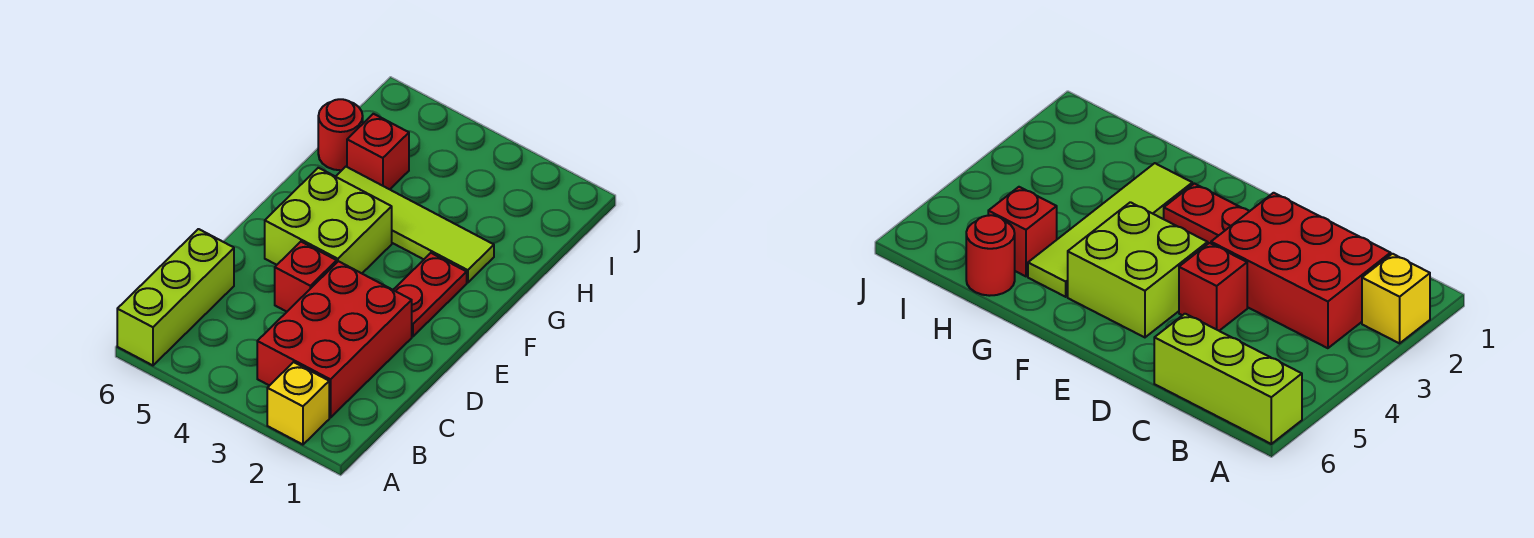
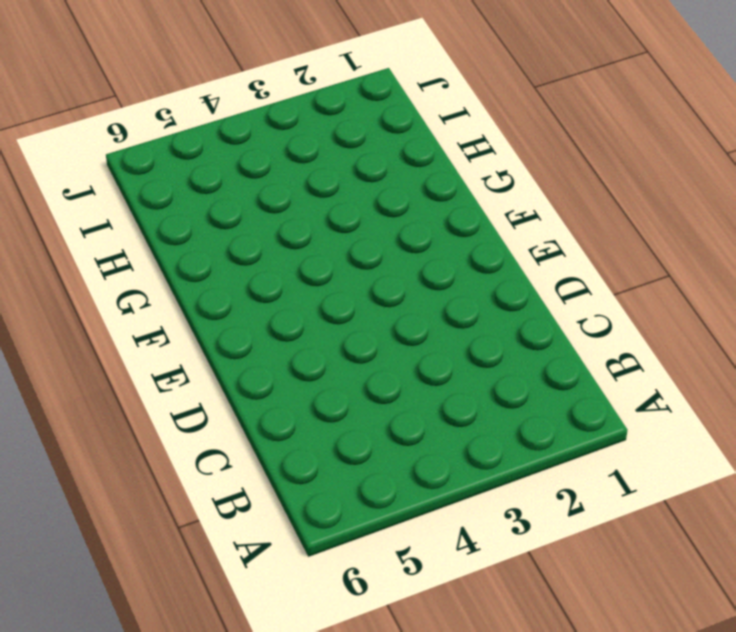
none -> yellow 1x1 brick [267,362,329,445]
none -> lime 1x3 brick [117,229,234,365]

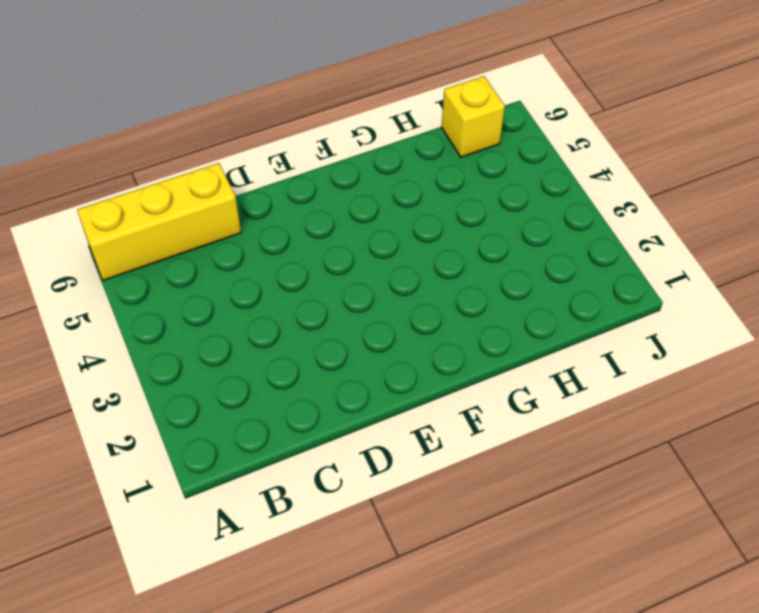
yellow 1x3 brick [77,163,241,280] -> lime 1x3 brick [117,229,234,365]
yellow 1x1 brick [442,76,505,157] -> yellow 1x1 brick moved to [267,362,329,445]
none -> red 2x3 brick [257,261,412,418]
none -> red 1x1 brick [275,242,337,312]

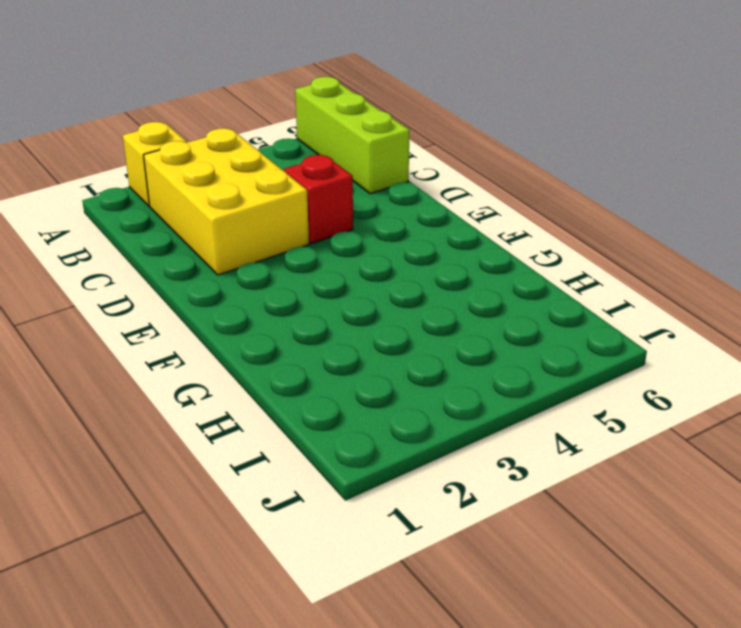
yellow 2x3 brick [144,128,309,275] -> red 2x3 brick [257,261,412,418]
none -> red 1x2 plate [393,253,467,337]
none -> lime 2x2 brick [265,168,392,273]

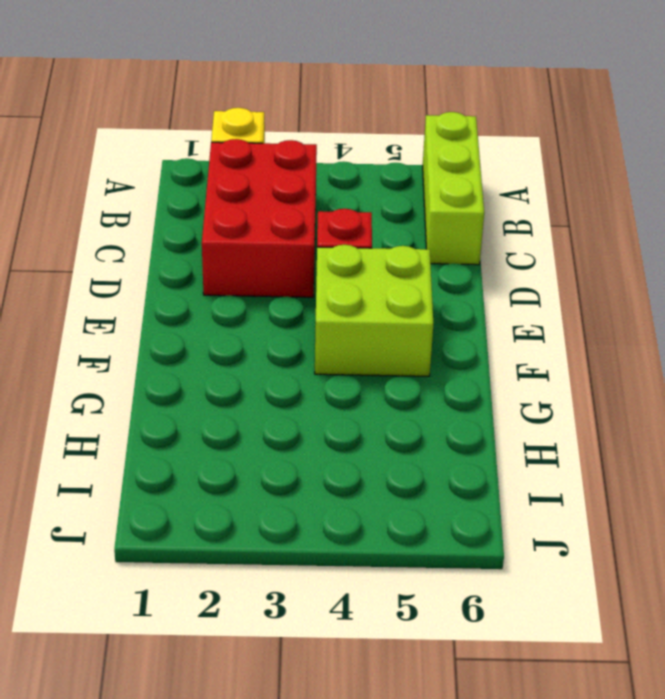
none -> red 1x2 plate [393,253,467,337]
none -> lime 1x4 tile [336,167,494,283]

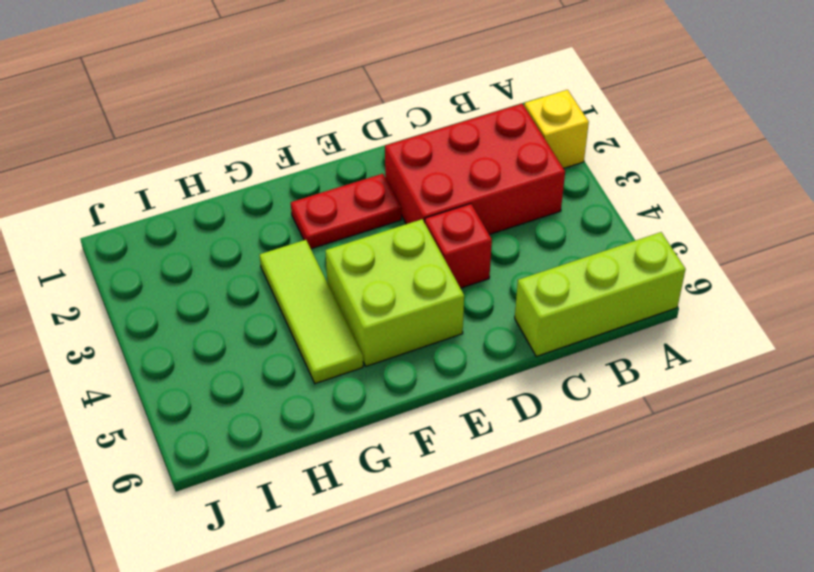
lime 1x3 tile [260,240,363,384] -> lime 1x4 tile [336,167,494,283]
none -> red 1x1 brick [347,114,409,189]
none -> red 1x1 round brick [318,99,363,170]

